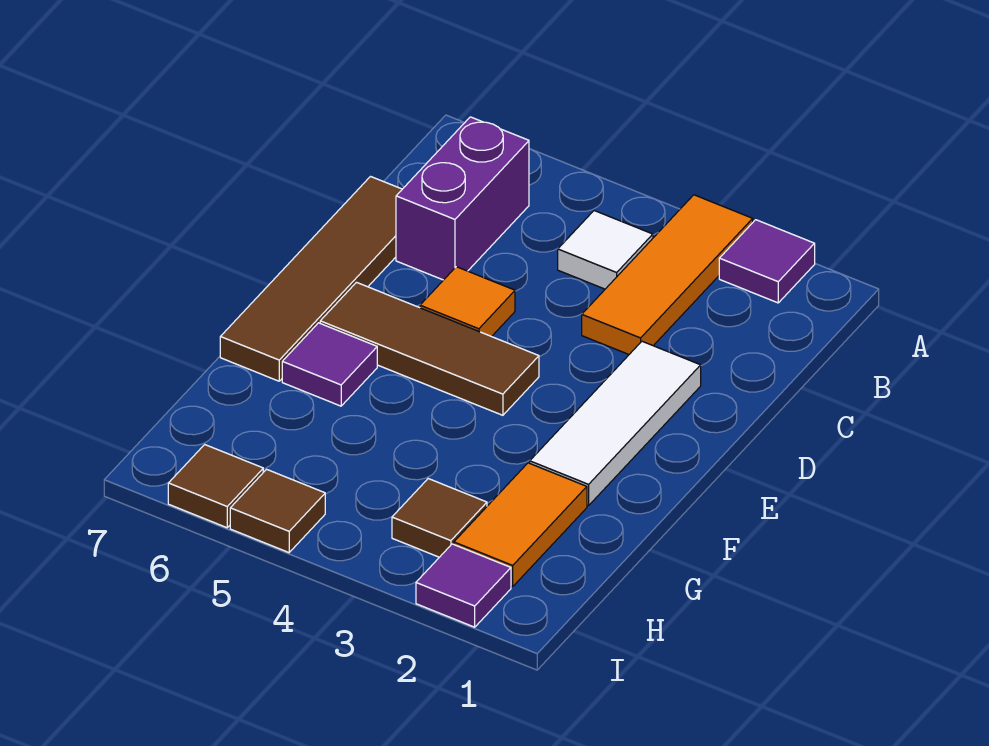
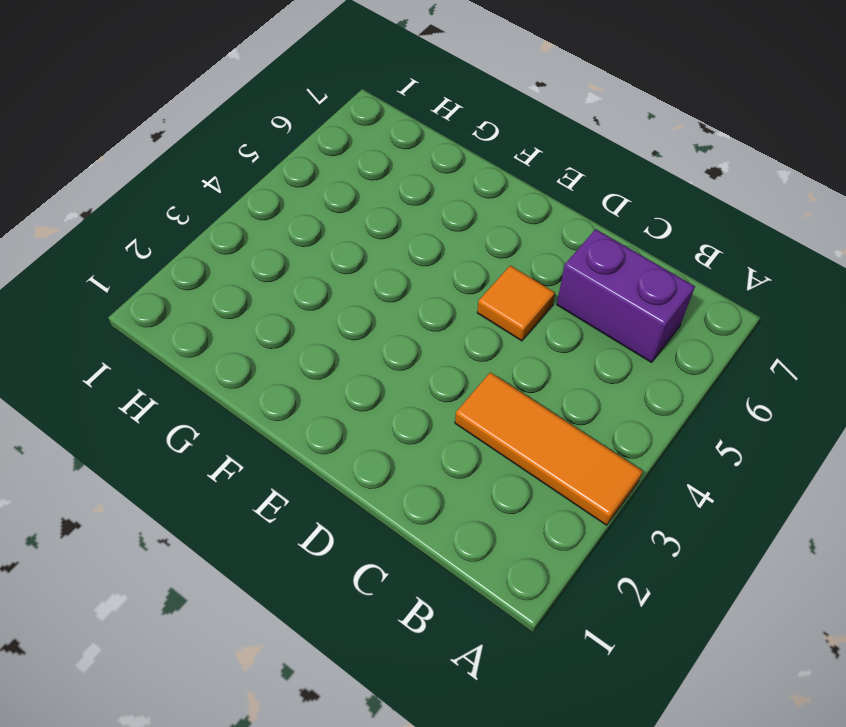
none -> purple 1x1 tile [719,220,815,303]
none -> white 1x1 tile [558,211,653,289]
none -> brown 1x4 tile [220,177,402,381]

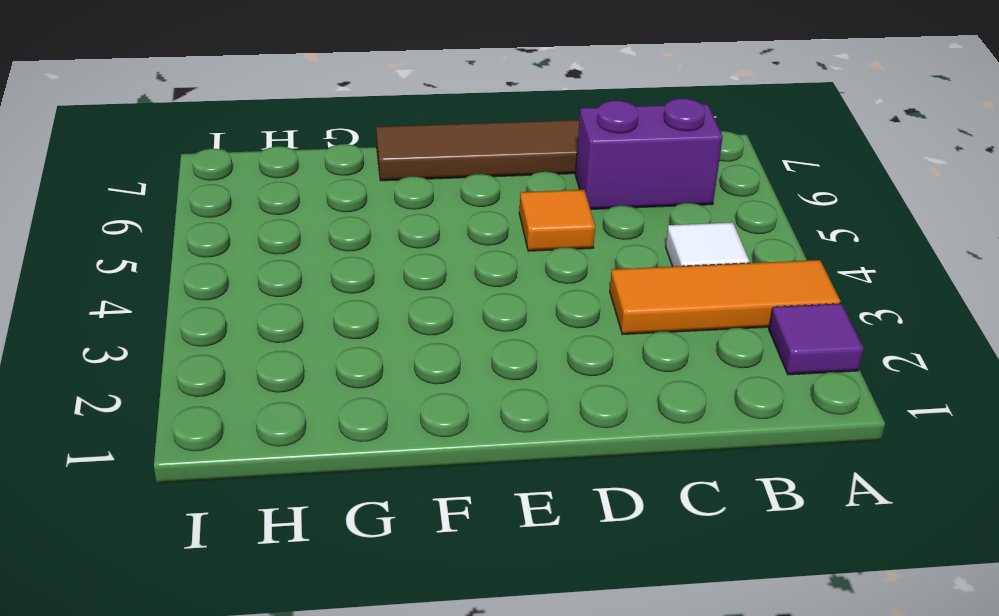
none -> white 1x3 tile [530,341,701,506]
none -> brown 1x3 tile [320,282,539,415]
none -> purple 1x1 tile [282,323,377,406]

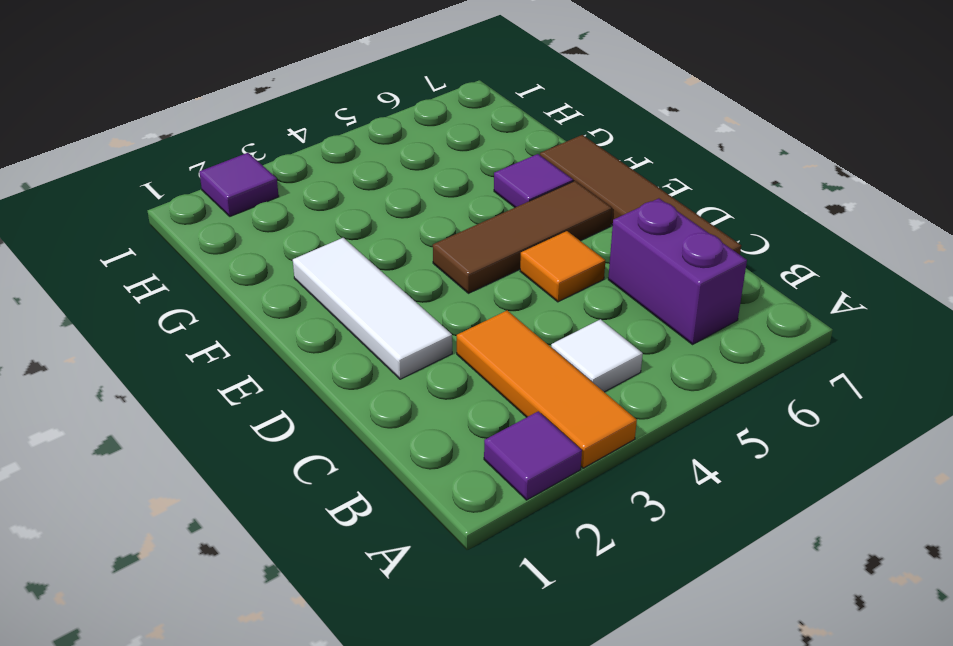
none -> orange 1x2 tile [454,463,587,587]
none -> brown 1x1 tile [392,479,487,557]
none -> brown 1x1 tile [230,469,325,553]

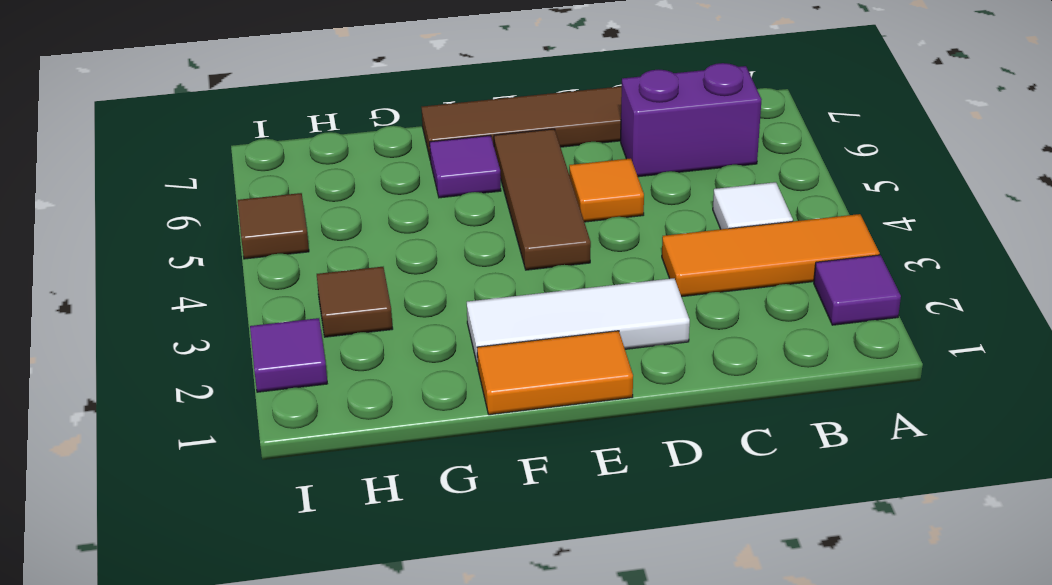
orange 1x2 tile [477,331,633,415] -> orange 1x2 tile moved to [454,463,587,587]
none -> brown 1x1 tile [168,445,263,528]

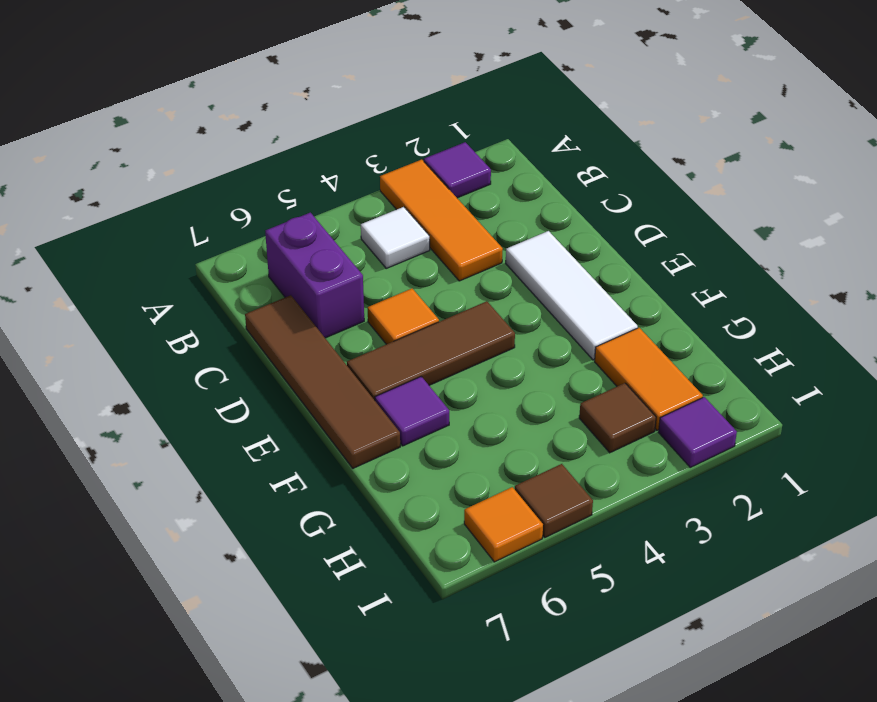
orange 1x1 tile [464,487,543,562] -> brown 1x1 tile [168,445,263,528]

